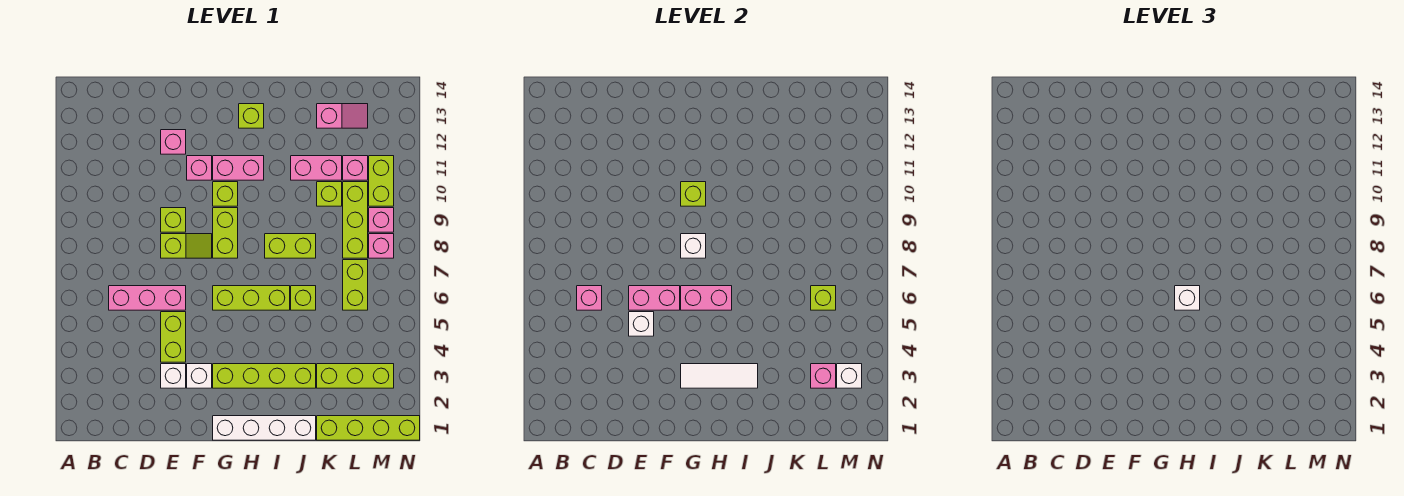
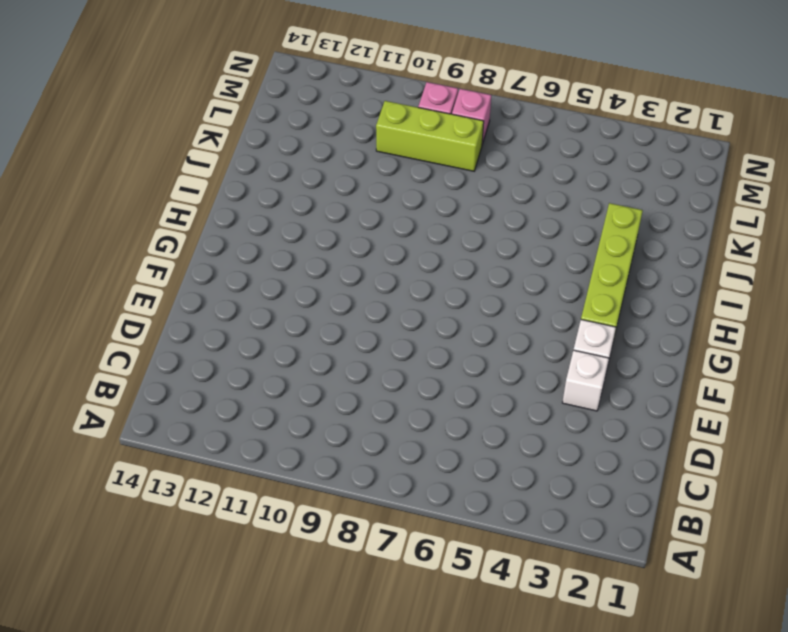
none -> pink 1x3 brick [109,286,186,310]
none -> lime 1x2 brick [161,312,186,362]
none -> lime 1x2 slope [161,234,212,258]
none -> lime 1x1 brick [161,208,186,232]

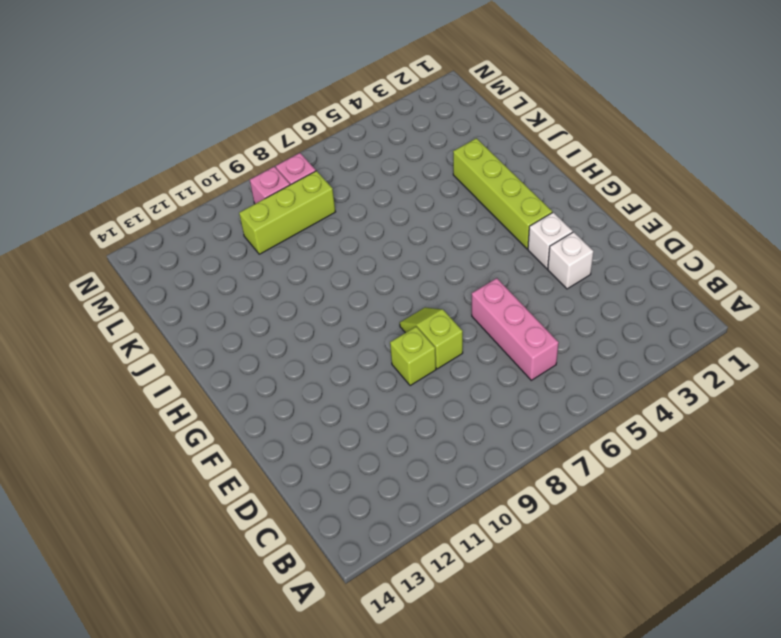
none -> lime 1x2 brick [161,312,186,362]
none -> pink 1x1 brick [161,130,186,154]
none -> pink 1x1 brick [187,156,212,180]
none -> white 1x4 brick [213,416,316,440]

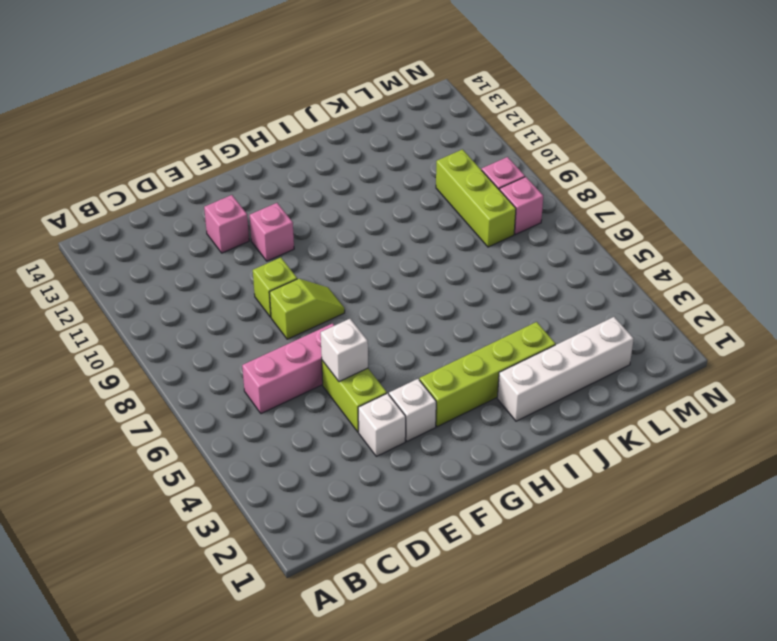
white 1x4 brick [497,317,634,421] -> white 1x4 brick moved to [213,416,316,440]
none -> lime 1x3 brick [213,286,290,310]
none -> lime 1x2 brick [213,208,238,258]
none -> lime 1x1 brick [213,182,238,206]
none -> pink 1x2 brick [213,156,264,180]

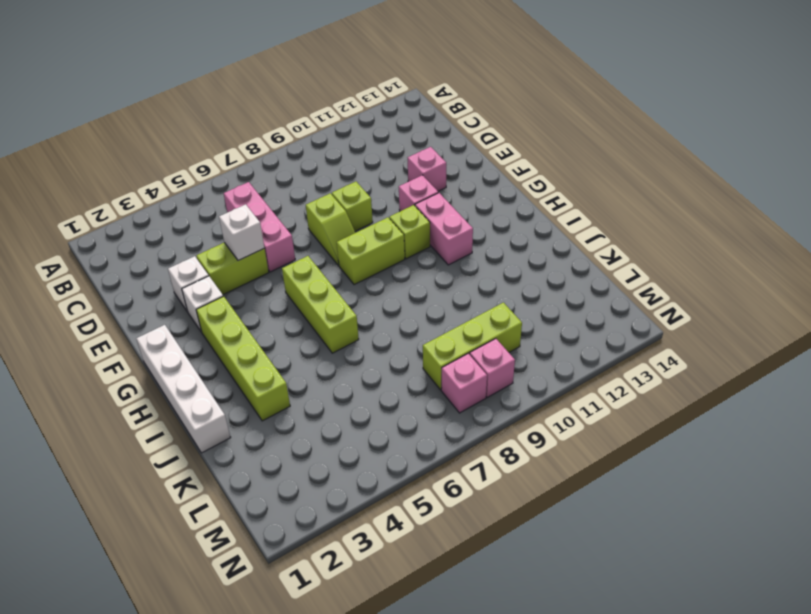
none -> lime 1x1 brick [239,104,264,128]
none -> lime 1x2 brick [265,234,316,258]
none -> lime 1x1 brick [291,286,316,310]
none -> pink 1x2 brick [291,156,342,180]

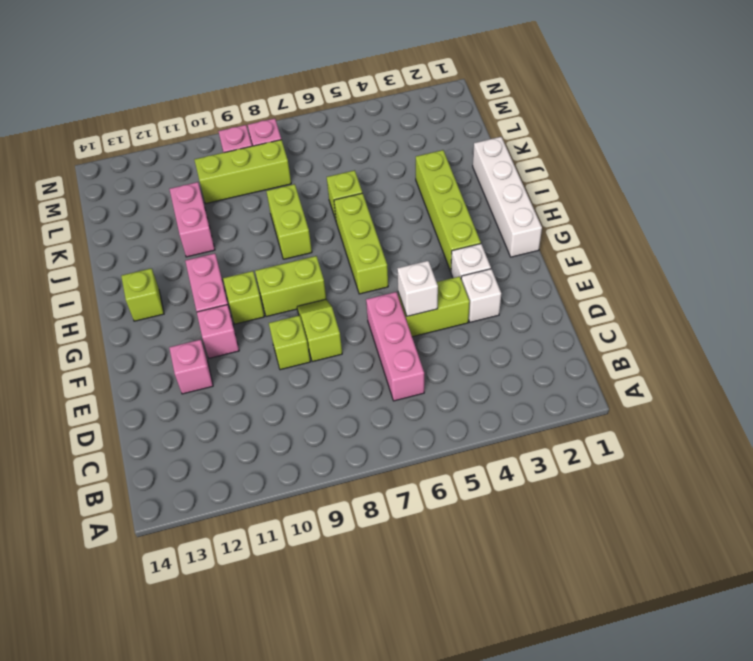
none -> lime 1x4 brick [317,416,420,440]
none -> lime 1x3 brick [317,364,394,388]
none -> lime 1x1 brick [317,182,342,206]
none -> pink 1x2 slope [317,104,368,128]

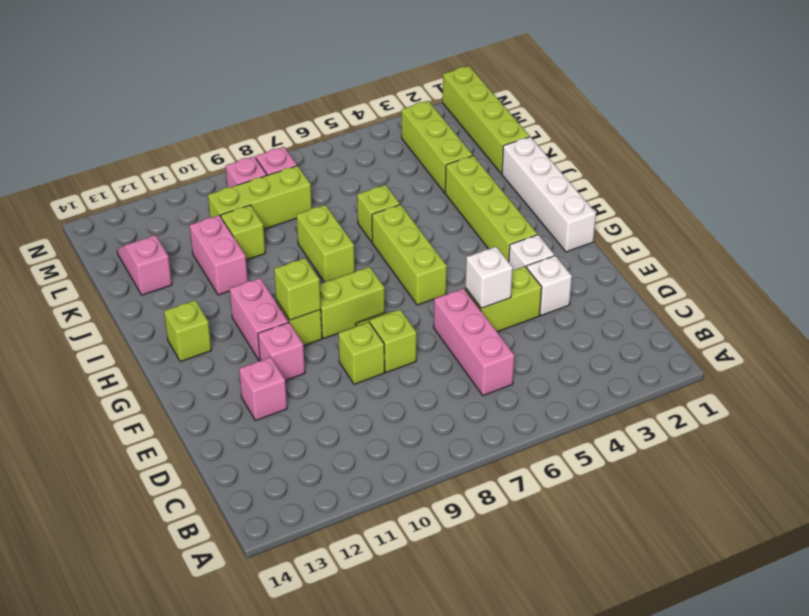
none -> lime 1x2 brick [343,260,368,310]
none -> pink 1x1 brick [343,156,368,180]
none -> lime 1x2 brick [369,156,394,206]
none -> pink 1x1 brick [577,286,602,310]

